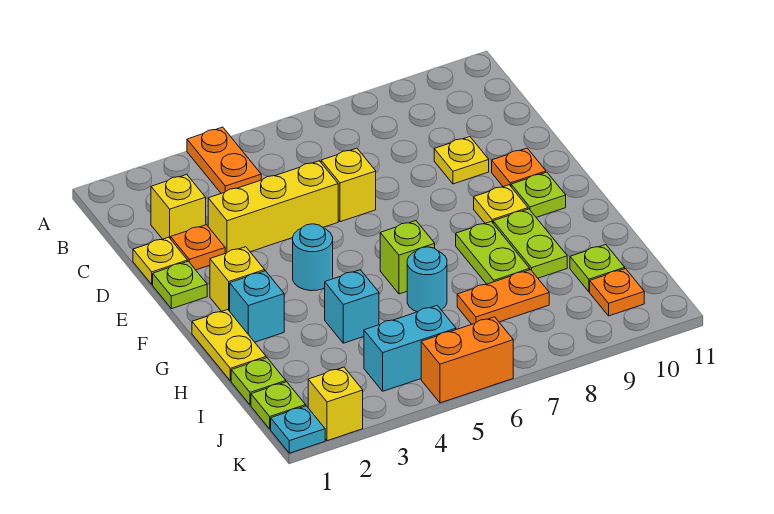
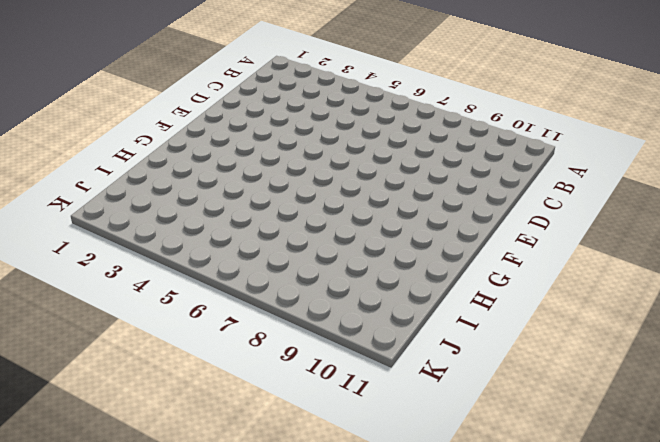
none -> orange 1x2 plate [187,127,261,193]
none -> yellow 1x1 brick [151,174,206,239]
none -> yellow 1x1 plate [133,237,188,284]

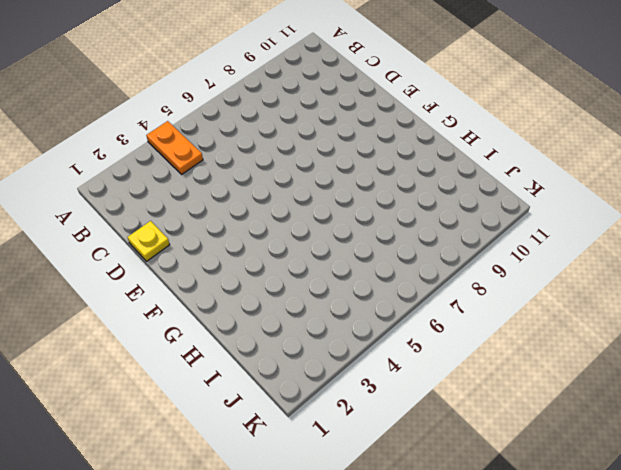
none -> yellow 1x1 brick [151,174,206,239]
none -> orange 1x1 plate [171,225,225,270]
none -> yellow 1x3 brick [208,161,338,253]

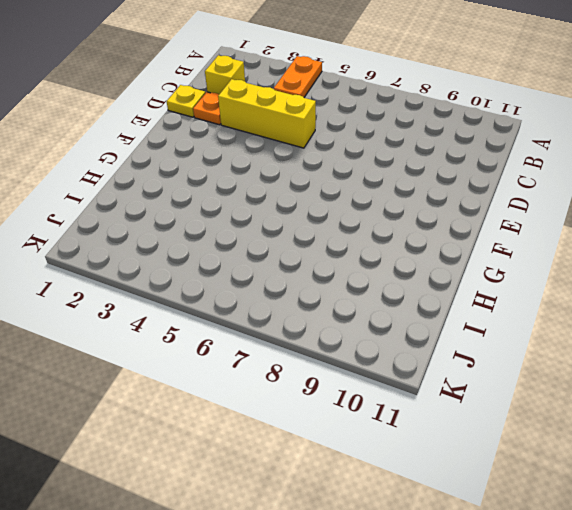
none -> yellow 1x1 brick [321,148,376,222]
none -> yellow 1x1 plate [434,137,489,184]
none -> lime 1x1 plate [153,261,207,309]

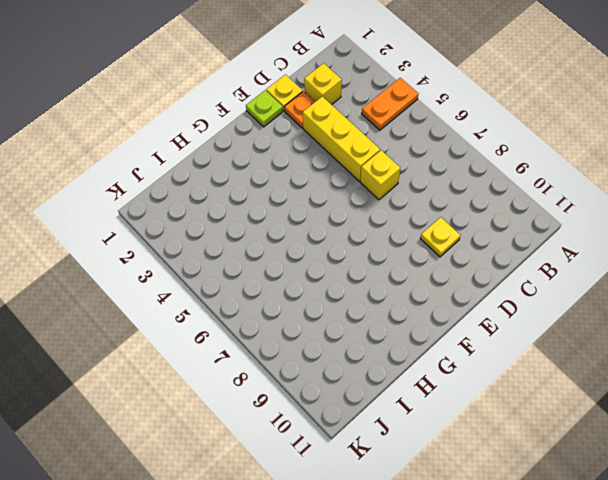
none -> orange 1x1 plate [492,148,546,187]
none -> yellow 1x1 brick [210,247,265,311]
none -> cyan 1x1 round brick [293,224,333,291]

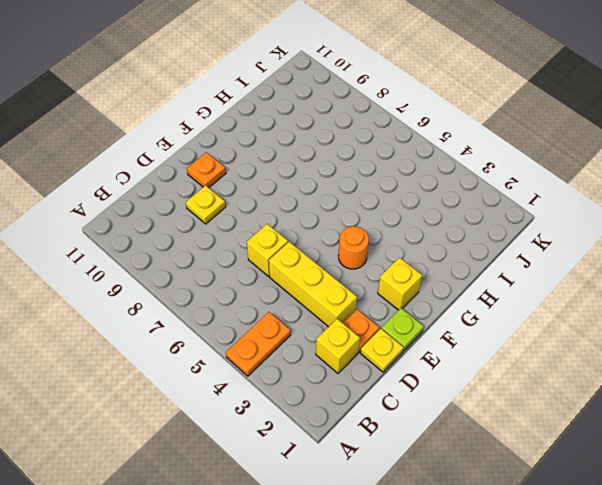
orange 1x1 round brick [338,226,369,269] -> cyan 1x1 round brick [293,224,333,291]
none -> yellow 1x1 plate [474,185,528,223]
none -> lime 1x1 plate [511,172,566,217]
none -> yellow 1x2 plate [192,310,266,381]

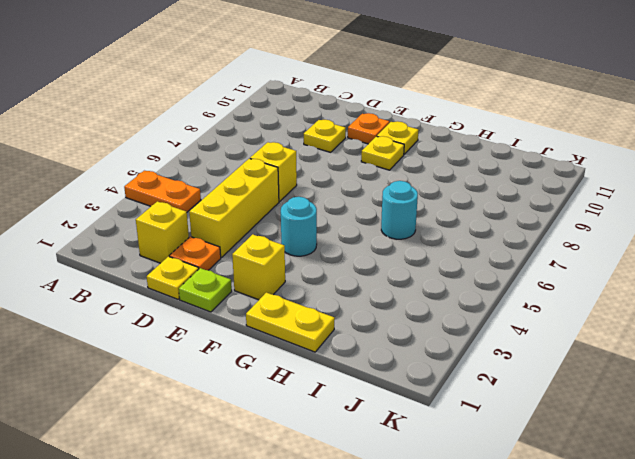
yellow 1x1 plate [377,121,419,154] -> lime 1x1 plate [511,172,566,217]
none -> cyan 1x1 brick [230,271,284,342]
none -> lime 1x1 brick [380,221,435,294]
none -> lime 1x2 plate [456,222,530,284]

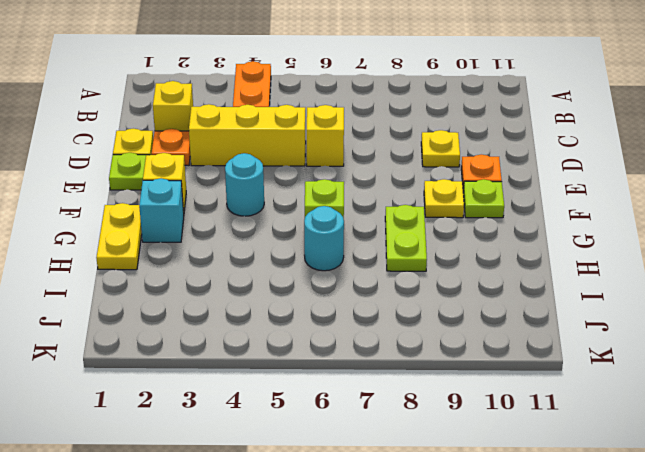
none -> lime 1x2 plate [493,209,567,278]
none -> cyan 1x1 brick [325,270,379,343]
none -> lime 1x1 plate [231,358,286,405]

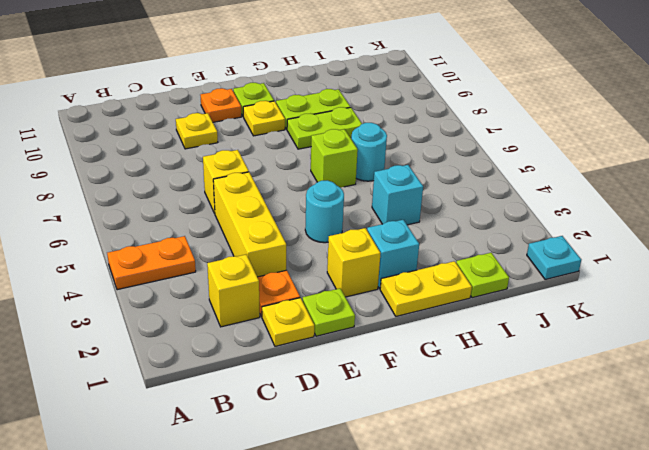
none -> orange 1x2 plate [457,270,549,324]
none -> lime 1x1 plate [570,245,625,292]
none -> lime 1x1 plate [251,382,306,429]

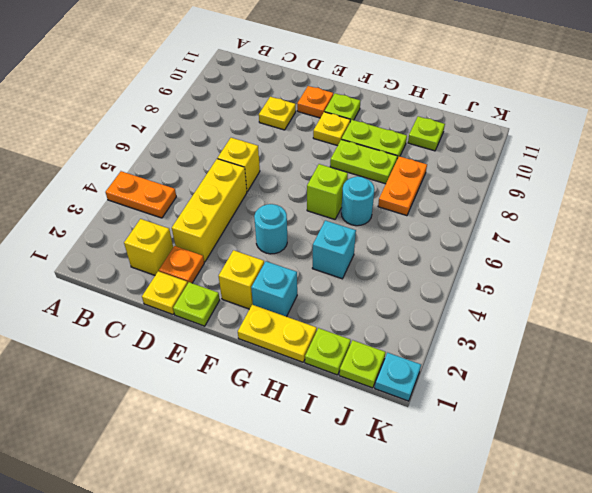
none -> cyan 1x2 brick [364,305,456,391]
none -> orange 1x1 plate [590,269,644,316]
none -> yellow 1x1 brick [308,367,363,441]

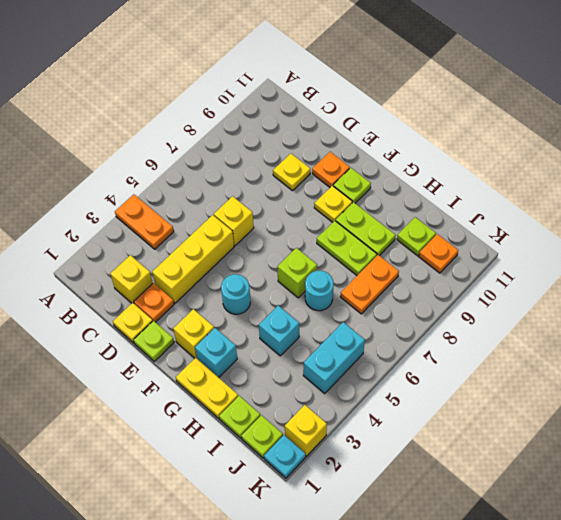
none -> orange 1x2 brick [421,317,513,403]

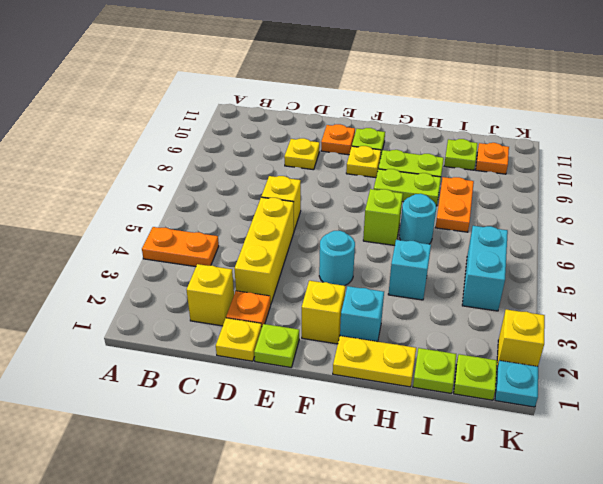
none -> orange 1x2 brick [421,317,513,403]

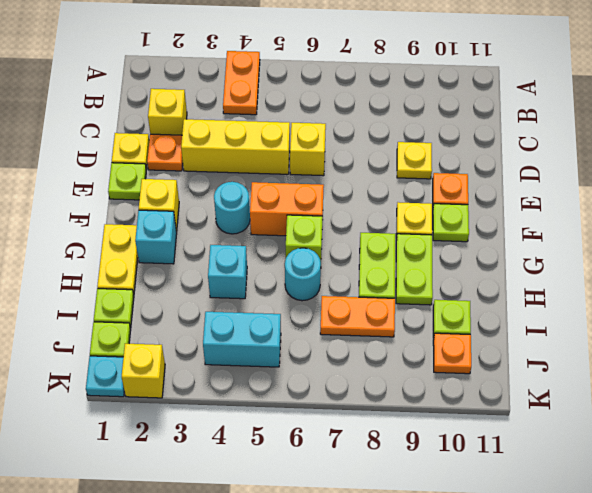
orange 1x2 brick [250,182,324,236] -> orange 1x2 brick moved to [421,317,513,403]

